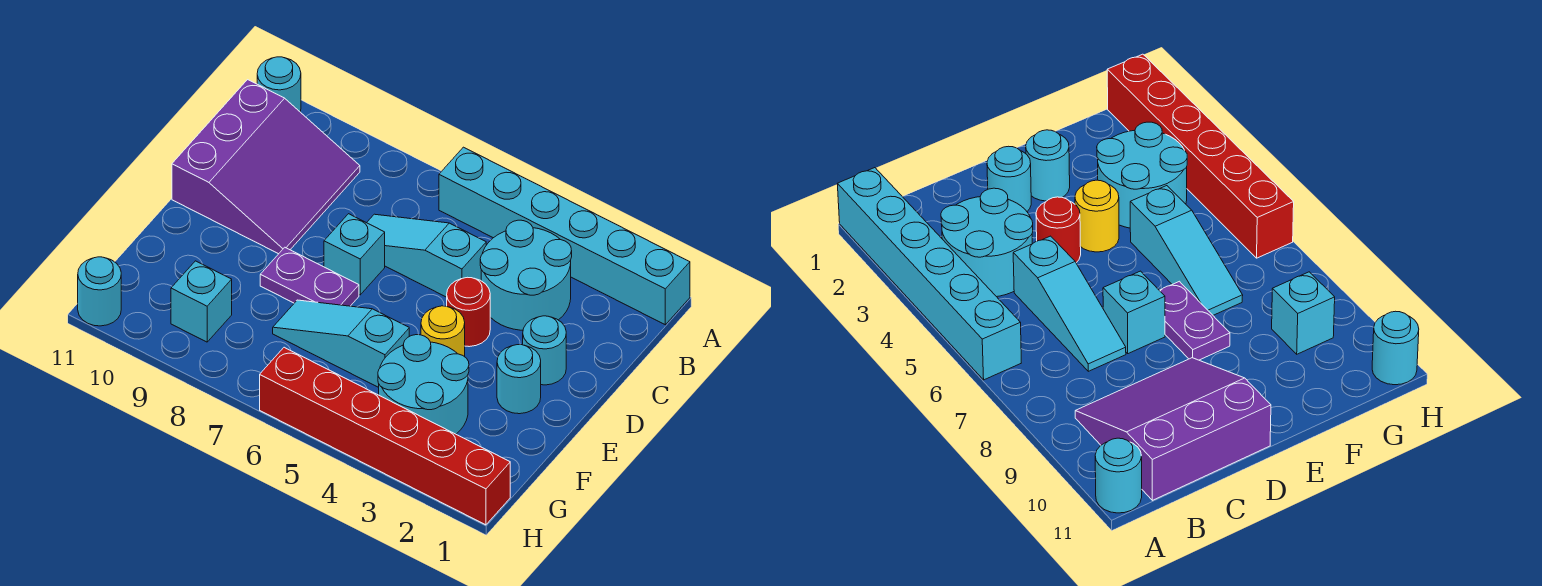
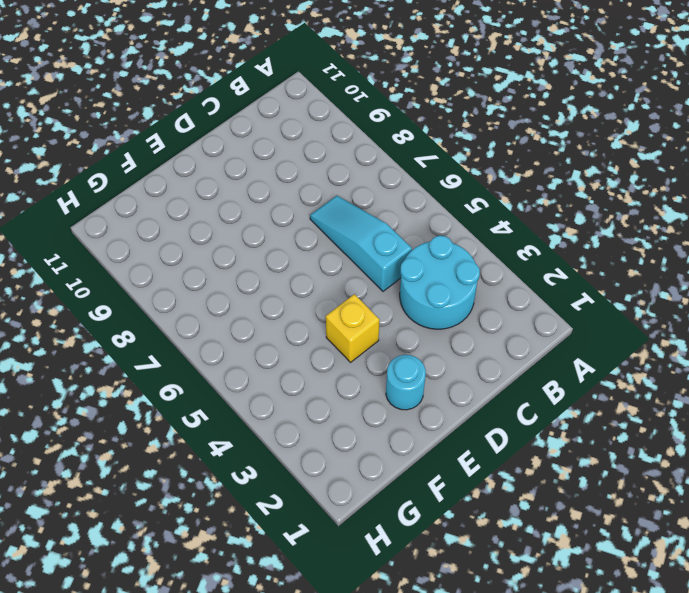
yellow 1x1 brick [326,294,379,362] -> yellow 1x1 round brick [421,306,465,357]
none -> cyan 1x6 brick [439,147,690,325]
none -> cyan 1x1 round brick [257,57,301,111]
none -> purple 3x3 slope [172,80,360,254]

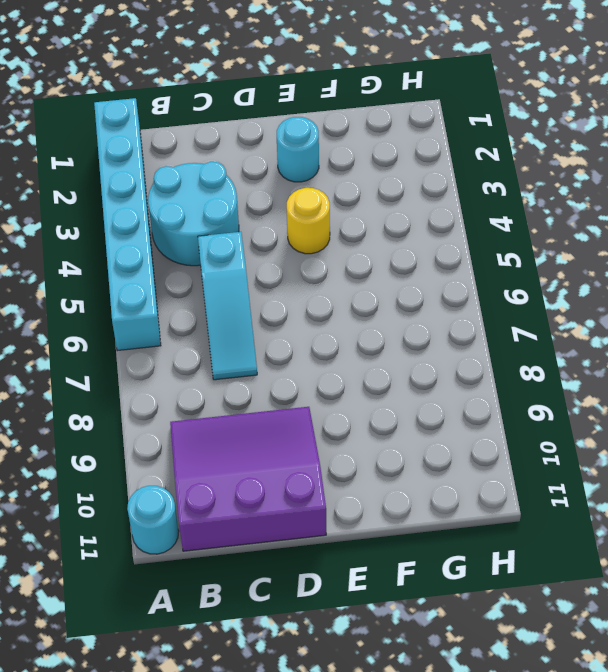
none -> cyan 1x1 round brick [523,316,566,385]
none -> red 1x1 round brick [447,277,490,347]
none -> cyan 1x1 brick [324,214,385,295]

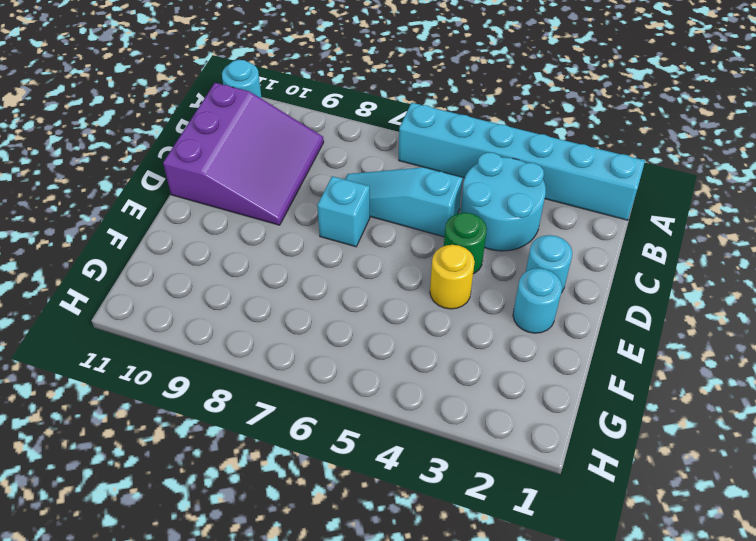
green 1x1 round brick [444,213,487,274] -> red 1x1 round brick [447,277,490,347]
none -> purple 1x2 plate [260,247,359,306]
none -> cyan 2x2 round brick [378,334,469,434]
none -> cyan 1x3 slope [273,300,409,388]

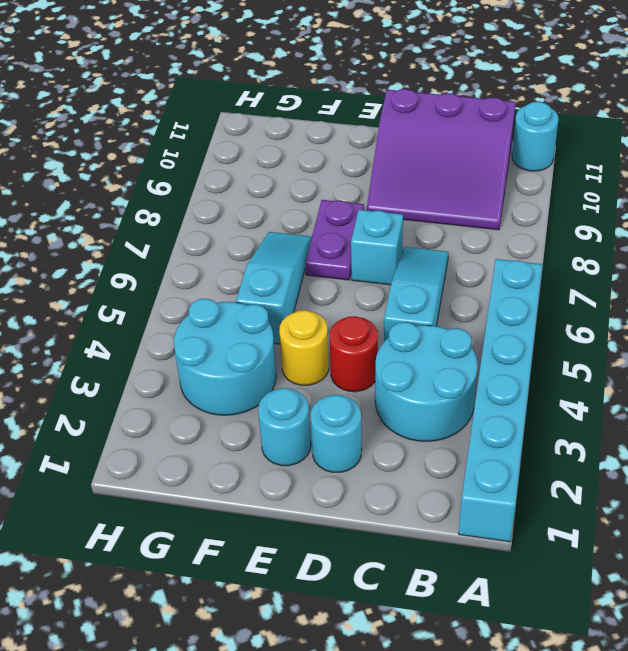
none -> cyan 1x1 brick [171,261,232,342]
none -> red 1x6 brick [260,347,510,525]
none -> cyan 1x1 round brick [78,257,121,326]

